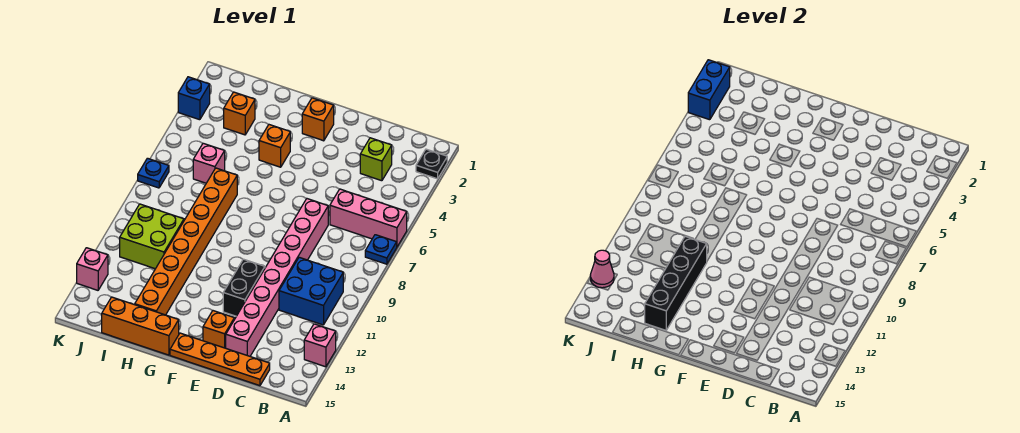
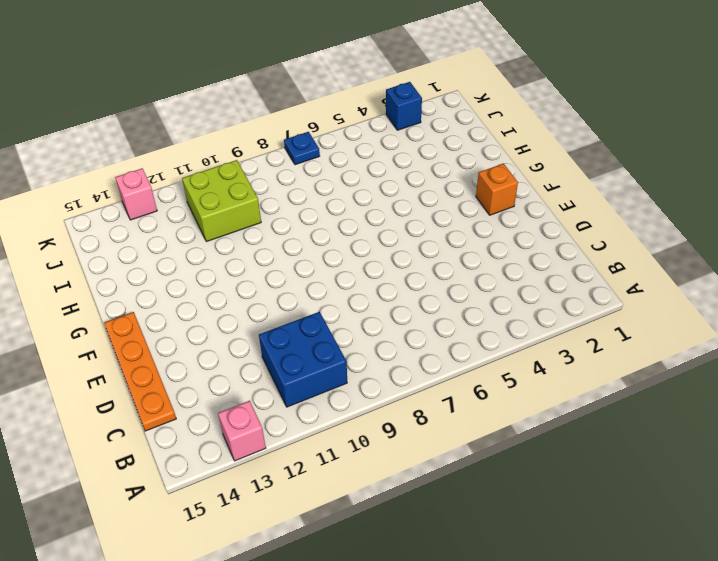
none -> black 1x1 plate [416,149,447,179]
none -> pink 1x3 brick [330,189,407,247]
none -> blue 1x1 plate [365,235,397,264]

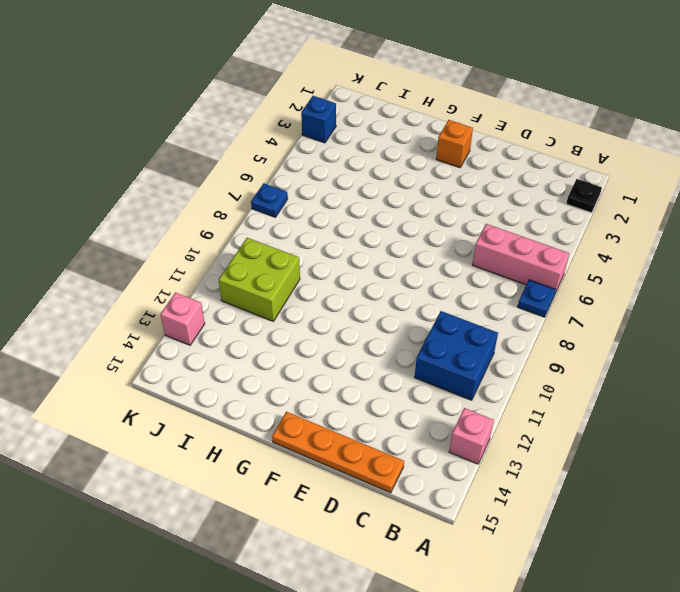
none -> lime 1x1 brick [360,138,392,181]
none -> pink 1x8 brick [226,199,328,356]
none -> black 1x2 brick [223,259,265,316]

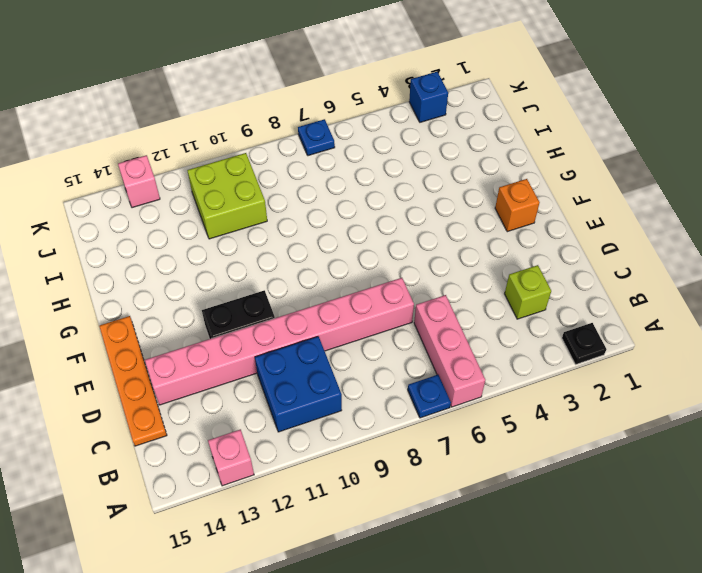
none -> orange 1x1 brick [203,311,234,348]
none -> orange 1x1 brick [259,125,290,167]
none -> orange 1x3 brick [102,297,179,355]

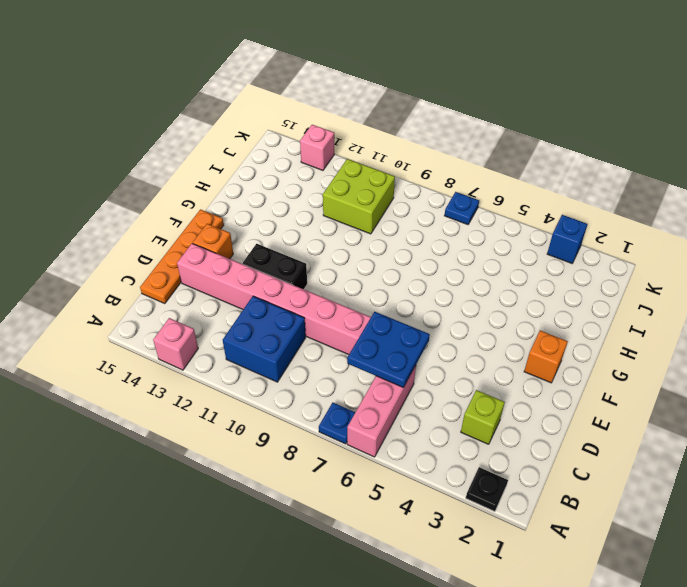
blue 2x2 plate [347,312,430,388] -> none
none -> orange 1x1 brick [259,125,290,167]
none -> orange 1x3 brick [102,297,179,355]
none -> orange 1x8 brick [135,168,237,315]

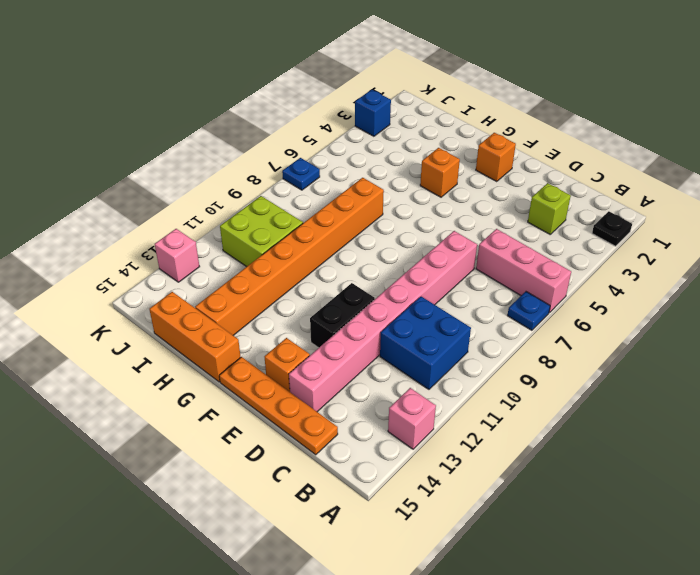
none -> orange 1x1 brick [224,92,255,135]
none -> pink 1x1 brick [193,143,225,183]
none -> black 1x4 brick [645,236,707,330]

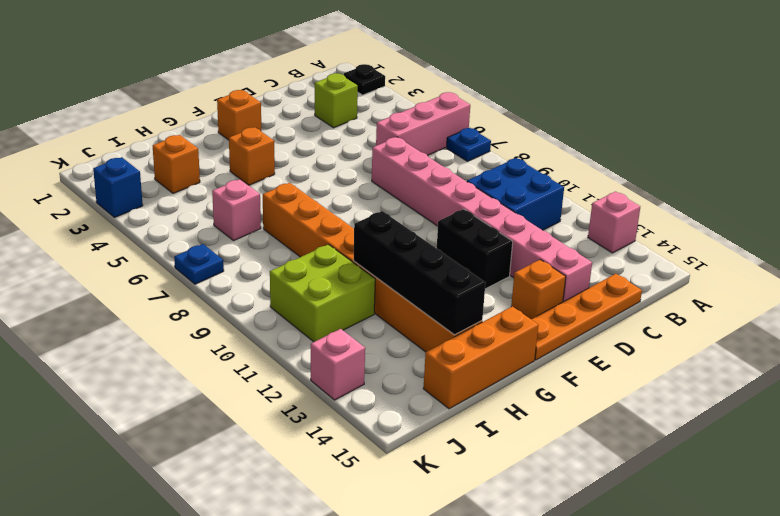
none -> blue 1x2 brick [688,60,730,120]
none -> pink 1x1 cone [590,250,614,288]

